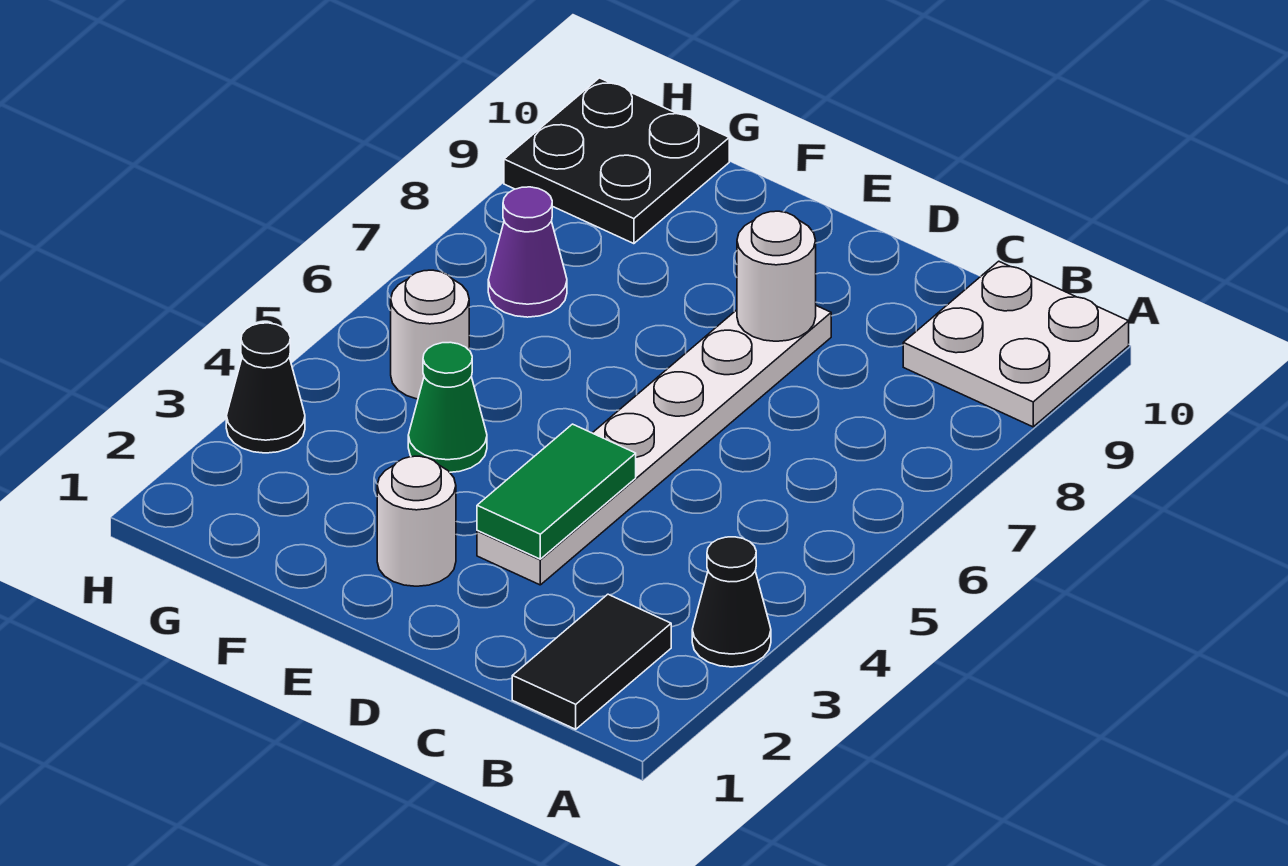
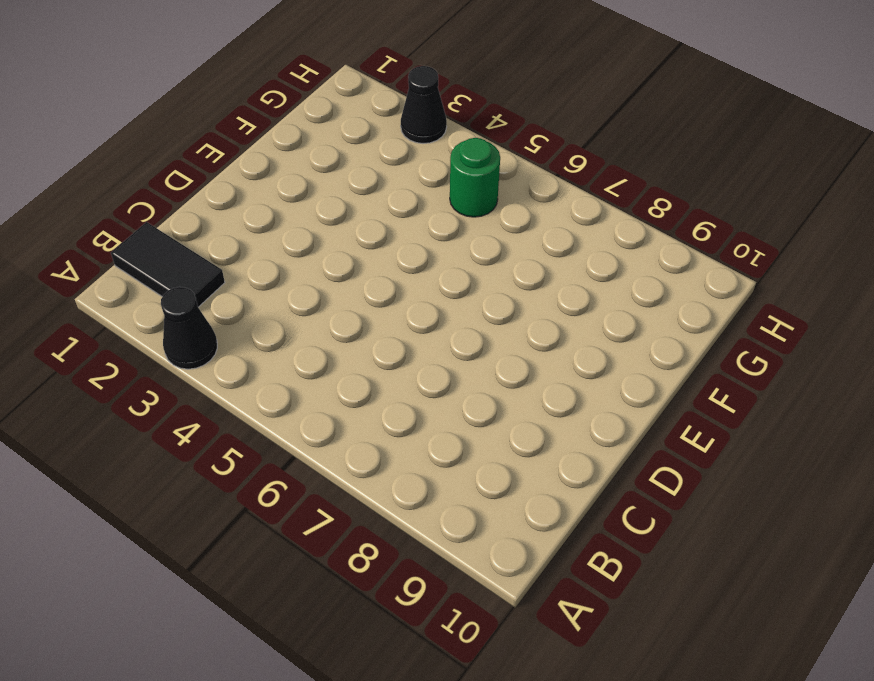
green 1x1 round brick [450,138,500,217] -> white 1x1 round brick [391,270,469,399]
none -> white 2x2 plate [903,261,1129,427]
none -> white 1x6 plate [477,306,831,585]
none -> white 1x1 round brick [377,456,456,586]

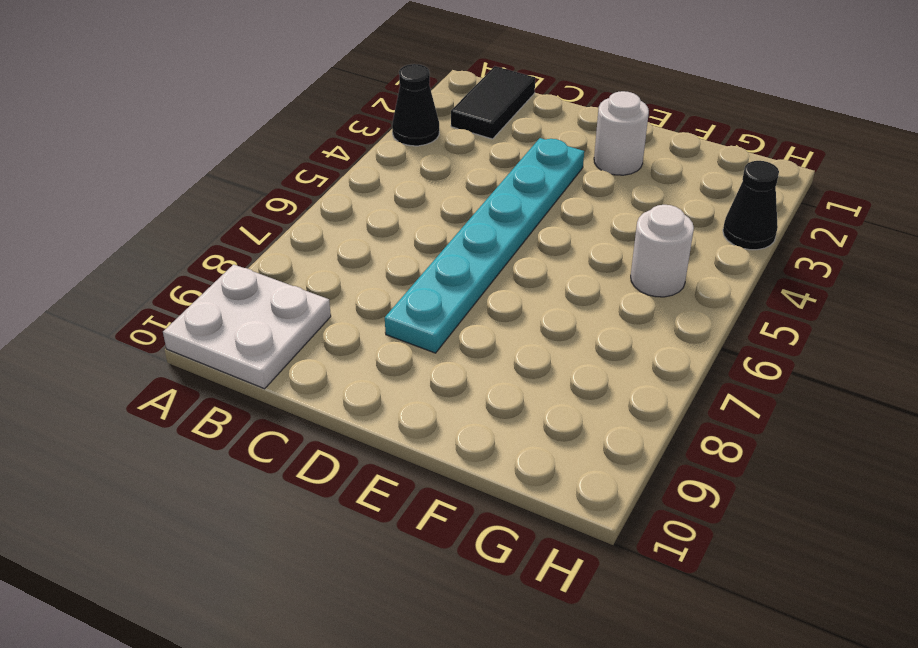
cyan 1x6 plate [385,138,584,353] -> white 1x6 plate [477,306,831,585]
none -> green 1x1 cone [408,342,487,472]
none -> purple 1x1 cone [488,187,567,317]
none -> black 2x2 plate [504,78,729,244]

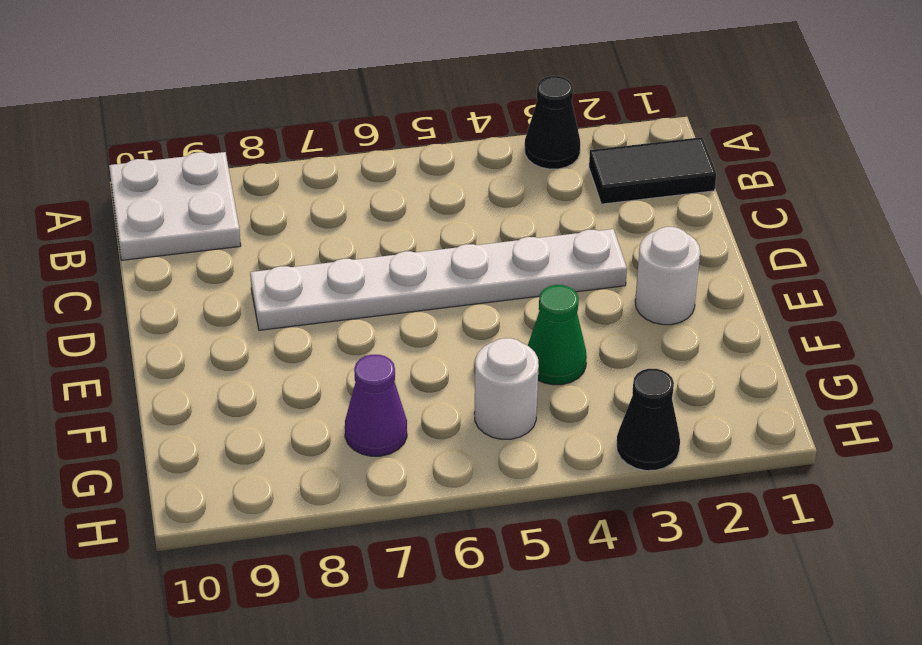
none -> black 2x2 plate [504,78,729,244]
none -> green 1x2 tile [477,424,636,559]
none -> white 1x1 round brick [737,211,816,341]

